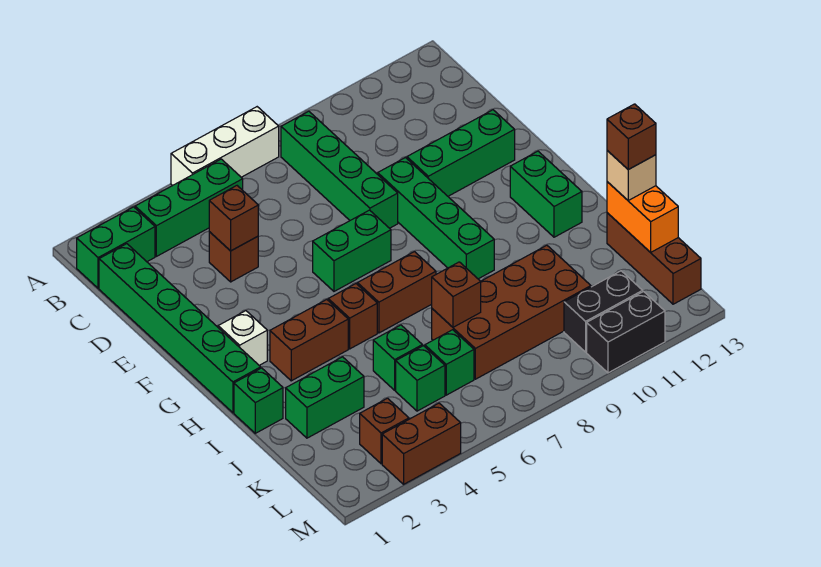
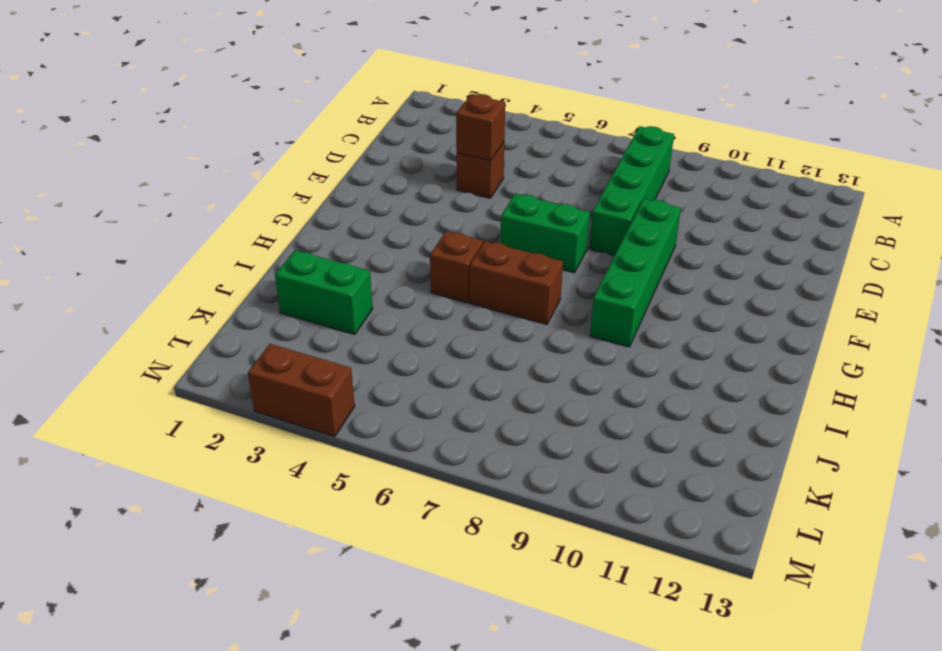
none -> white 1x3 brick [171,107,279,186]
none -> green 1x2 brick [77,207,155,288]
none -> green 1x3 brick [135,159,243,256]
none -> green 1x6 brick [99,244,261,413]

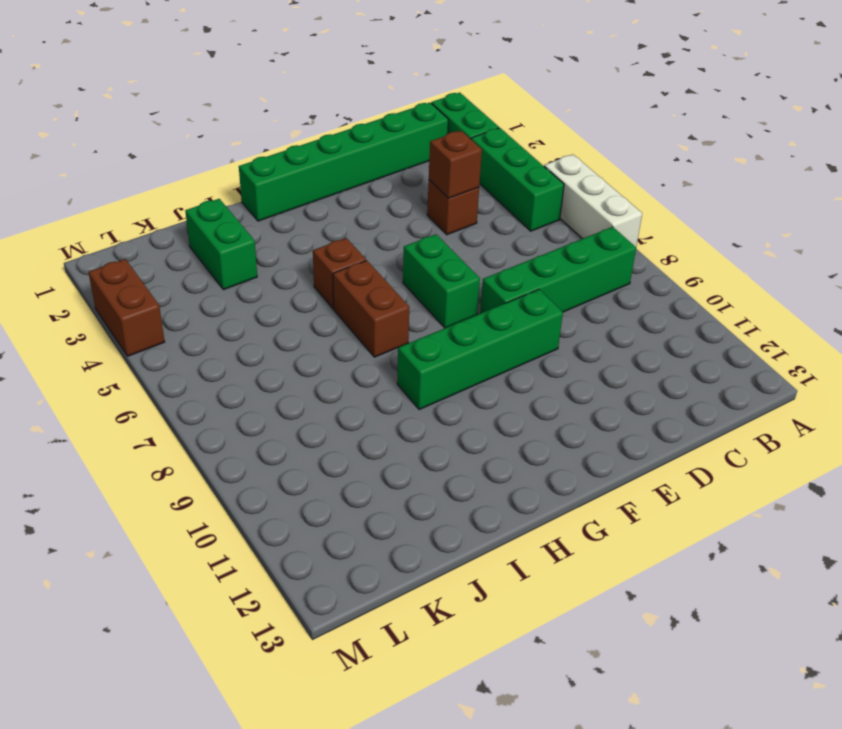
none -> green 1x3 brick [407,110,515,196]
none -> white 1x1 brick [218,311,267,366]
none -> green 1x2 brick [510,151,582,237]
none -> brown 1x2 brick [270,300,348,381]

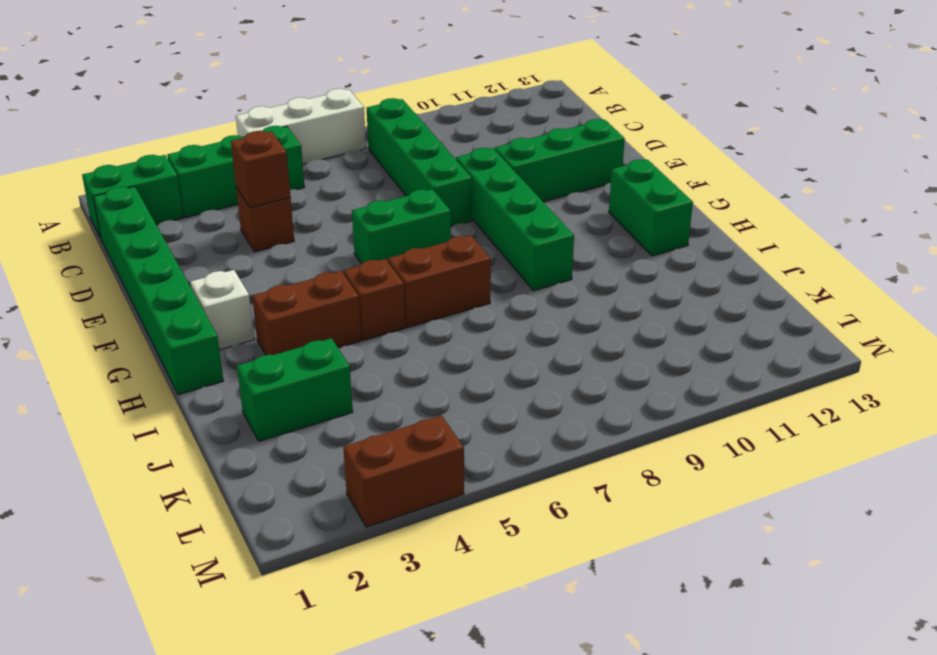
none -> green 1x1 brick [234,368,283,433]
none -> green 1x1 brick [373,325,422,390]
none -> brown 2x4 brick [432,245,591,379]
none -> brown 1x3 brick [607,213,701,304]

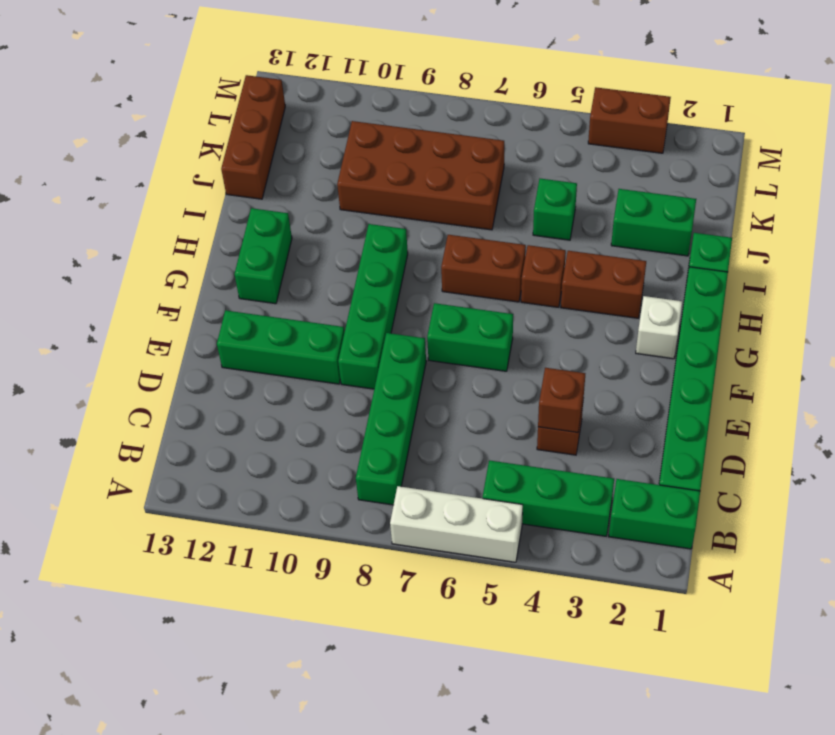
none -> green 1x1 brick [396,346,445,411]
none -> green 1x1 brick [425,330,474,395]
none -> brown 1x1 brick [360,398,409,464]
none -> black 1x2 brick [564,271,643,352]

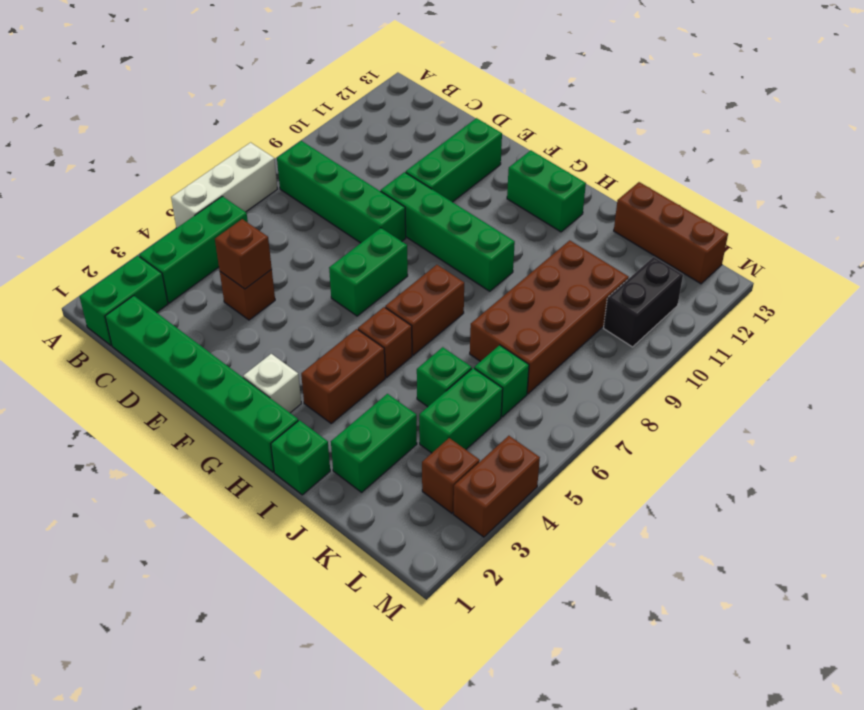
green 1x2 brick [419,368,503,453] -> green 1x1 brick [396,346,445,411]
none -> black 1x2 brick [587,292,665,373]
none -> brown 1x1 brick [432,262,481,327]
none -> orange 1x2 brick [607,182,678,252]
none -> tan 1x1 brick [607,151,656,200]

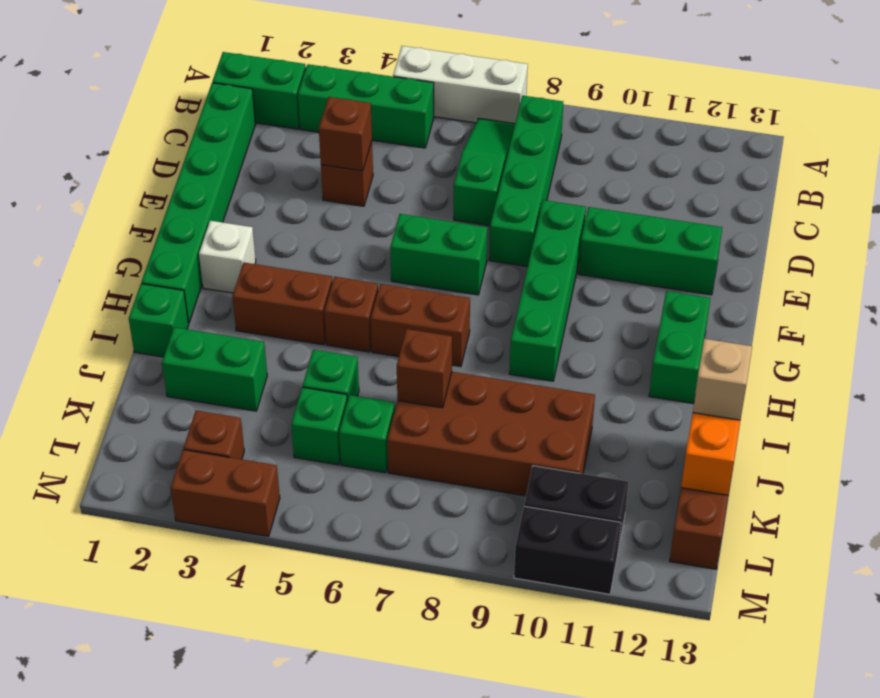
green 1x3 slope [454,118,515,226] -> none
none -> brown 1x1 brick [607,104,656,169]

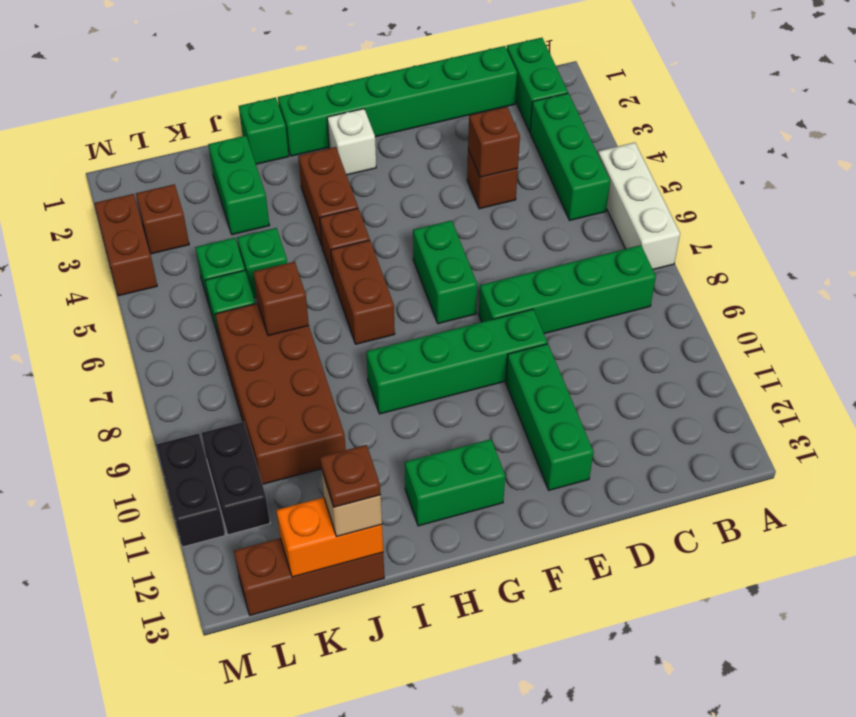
brown 1x1 plate [320,445,381,507] -> brown 1x1 brick [607,104,656,169]

